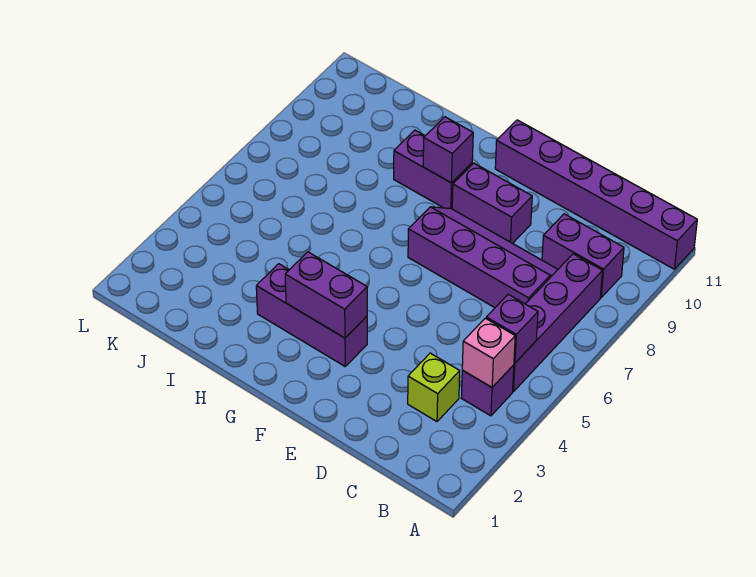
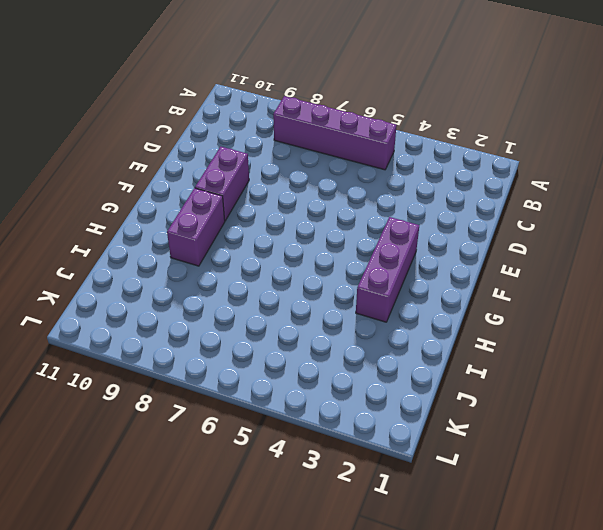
none -> purple 1x6 brick [495,120,697,269]
none -> purple 1x1 brick [461,365,514,416]
none -> purple 1x2 brick [542,214,624,297]

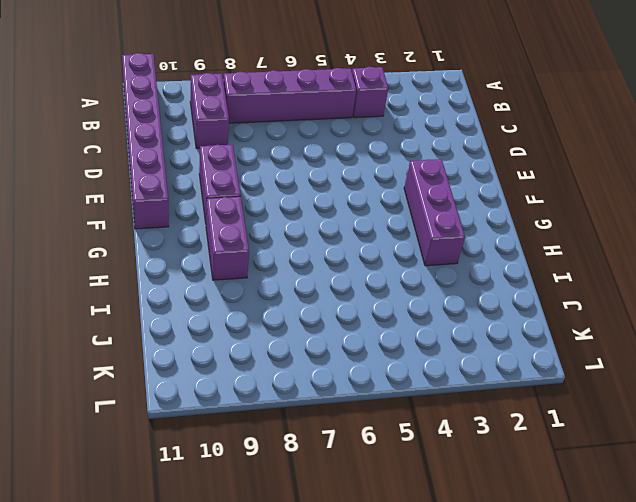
none -> lime 1x1 brick [408,353,460,422]
none -> purple 2x4 slope [408,207,558,308]
none -> pink 1x1 brick [462,318,515,387]

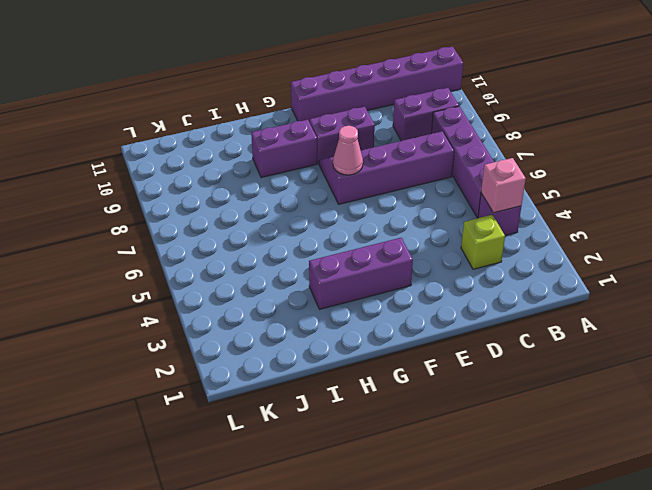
pink 1x1 cone [333,126,363,175] -> none
none -> purple 1x1 brick [486,294,538,363]
none -> purple 1x2 brick [285,252,367,338]
none -> purple 1x1 brick [423,117,473,183]

